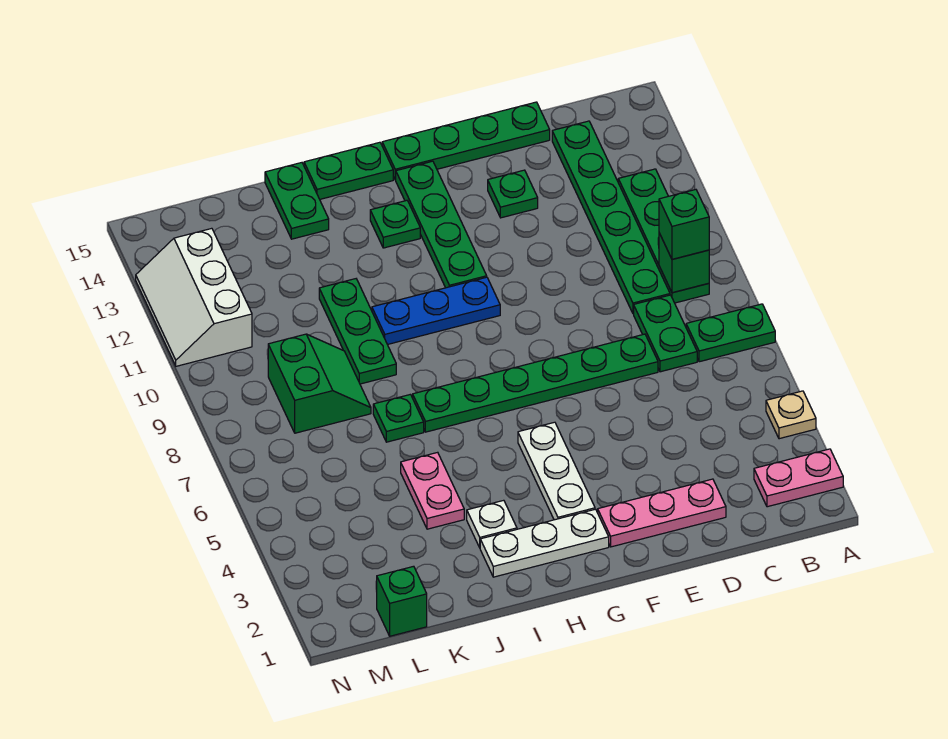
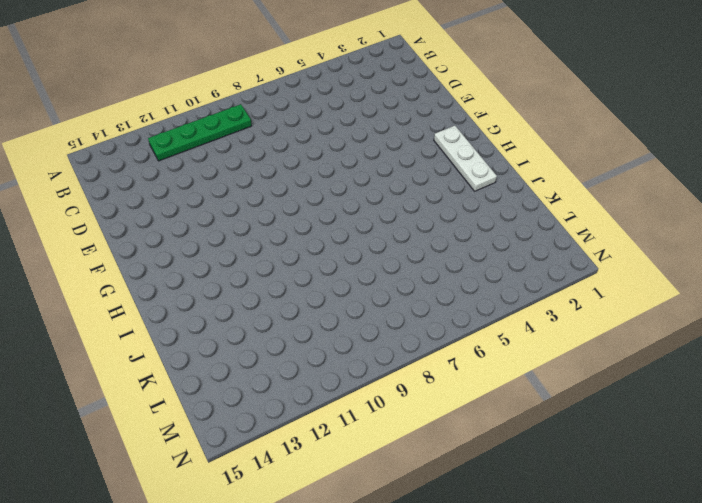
none -> pink 1x2 plate [754,449,843,507]
none -> tan 1x1 plate [766,391,816,439]
none -> green 1x2 plate [686,304,775,362]

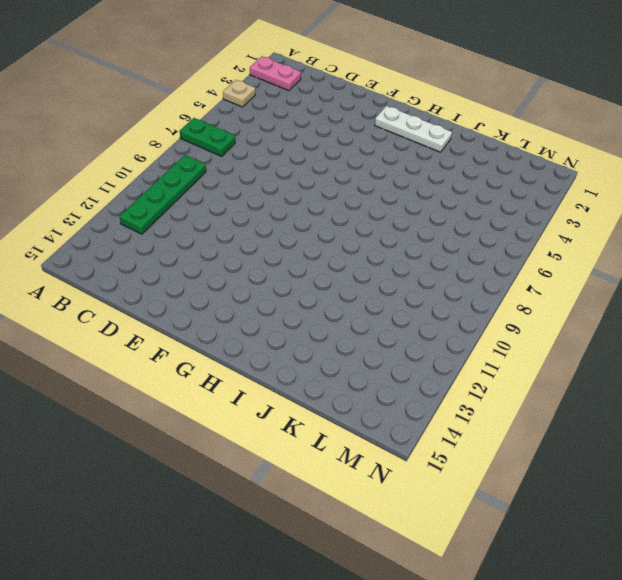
none -> green 1x2 plate [634,295,697,372]
none -> green 1x6 plate [552,121,670,314]
none -> pink 1x3 plate [598,479,726,547]

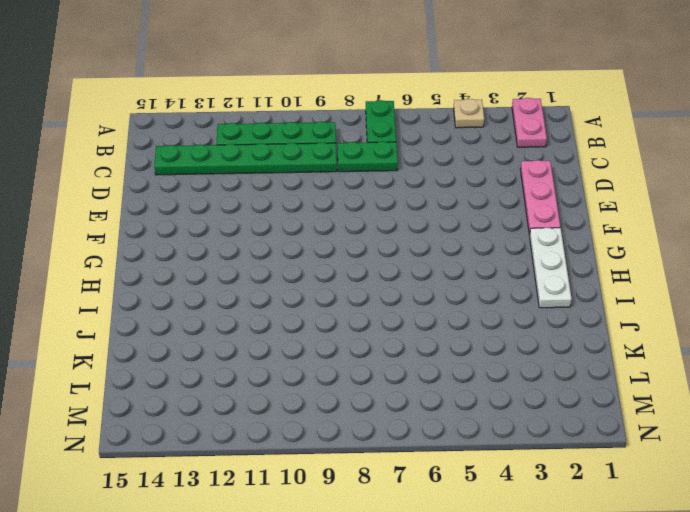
none -> green 1x6 plate [413,334,658,432]
none -> green 1x4 plate [382,102,550,180]
none -> green 1x1 plate [488,170,538,218]

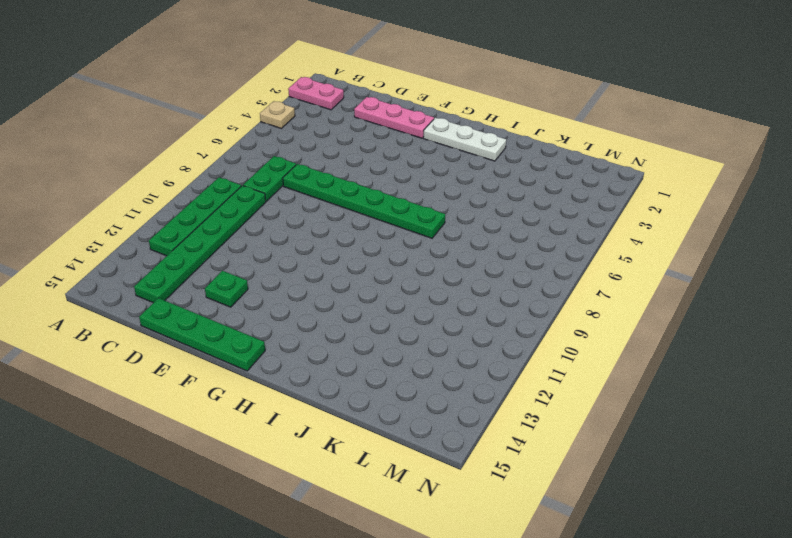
none -> green 1x2 plate [686,304,775,362]
none -> white 1x3 plate [518,422,595,520]
none -> blue 1x3 plate [372,277,500,344]

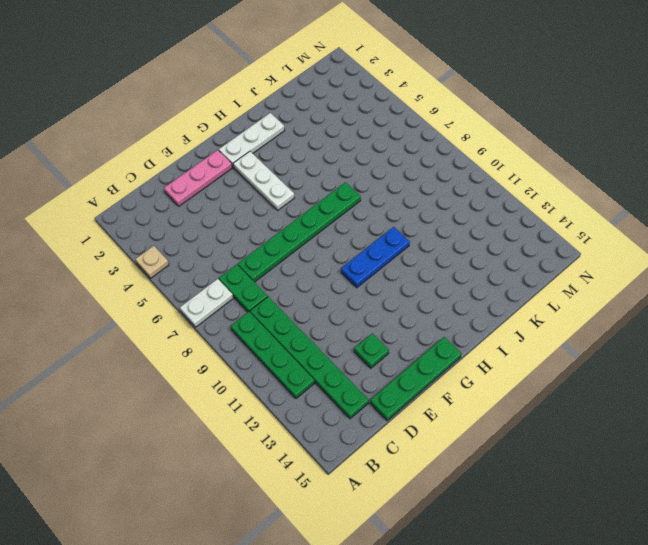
white 1x2 plate [180,279,233,327] -> green 1x2 plate [686,304,775,362]
none -> pink 1x2 plate [754,449,843,507]
none -> green 1x4 plate [396,161,487,288]
none -> green 1x1 plate [370,200,420,248]

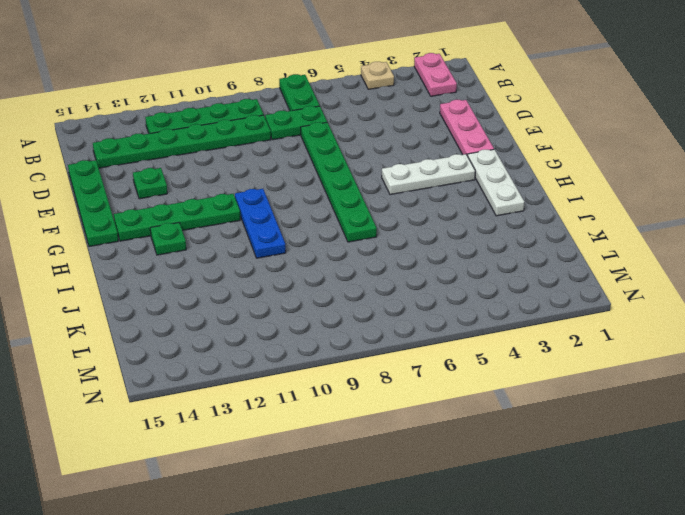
none -> green 1x2 plate [304,142,393,199]
none -> white 1x1 plate [467,500,517,547]
none -> pink 1x2 plate [401,452,464,529]

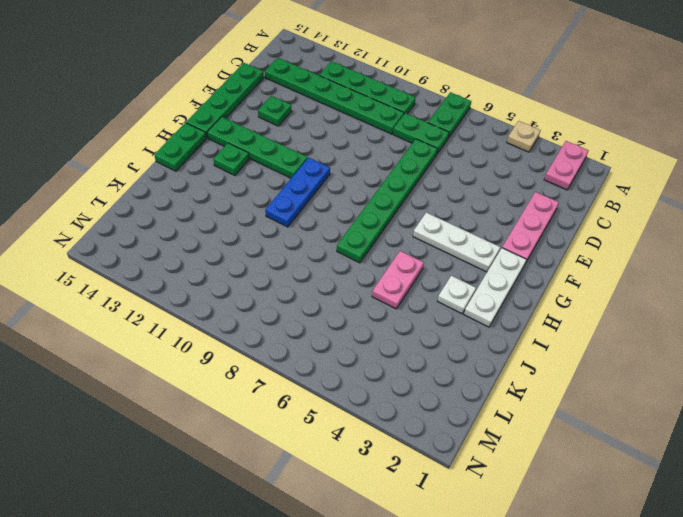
pink 1x2 plate [372,251,424,309] -> pink 1x2 plate turned to [401,452,464,529]
none -> green 1x1 plate [373,394,424,442]
none -> green 1x3 plate [319,279,396,384]
none -> green 1x2 plate [265,163,329,239]

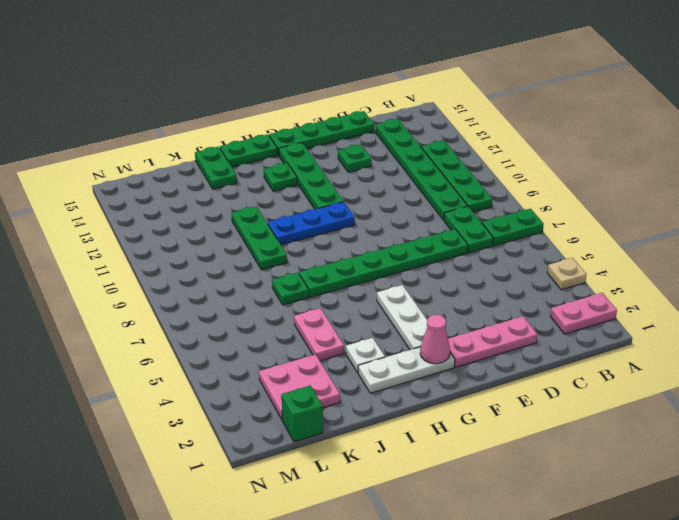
pink 1x1 cone [420,315,450,364] -> none
pink 2x2 plate [259,354,340,420] -> none
none -> green 2x2 slope [268,334,371,433]
none -> white 2x3 slope [136,228,252,366]
none -> green 1x1 brick [659,233,709,293]

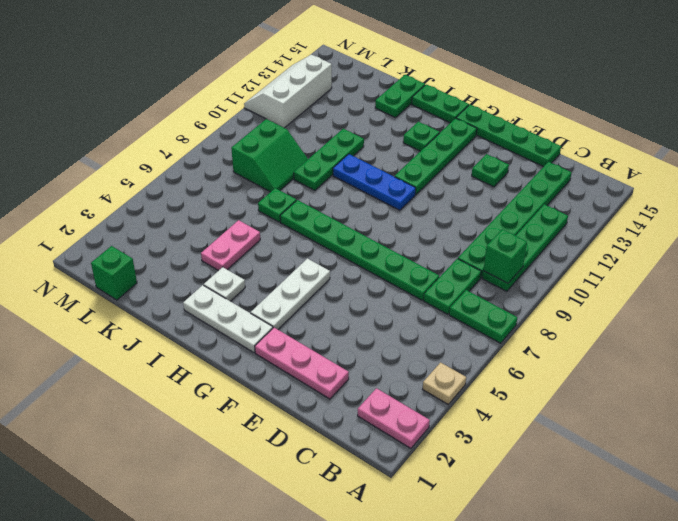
none -> green 1x1 brick [659,190,709,259]

